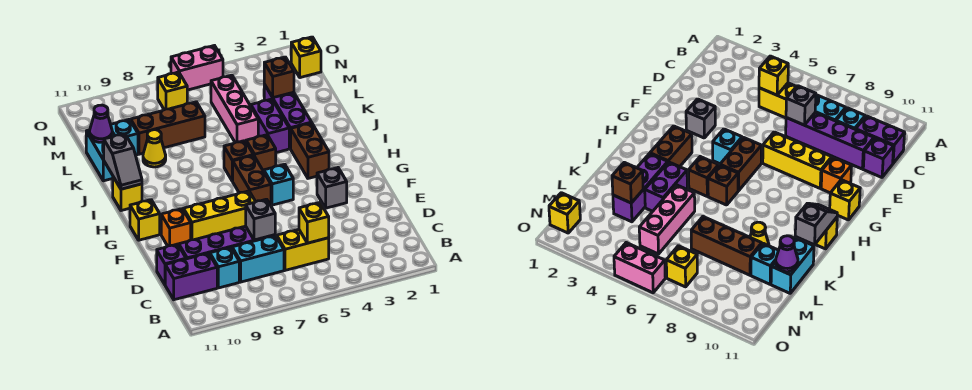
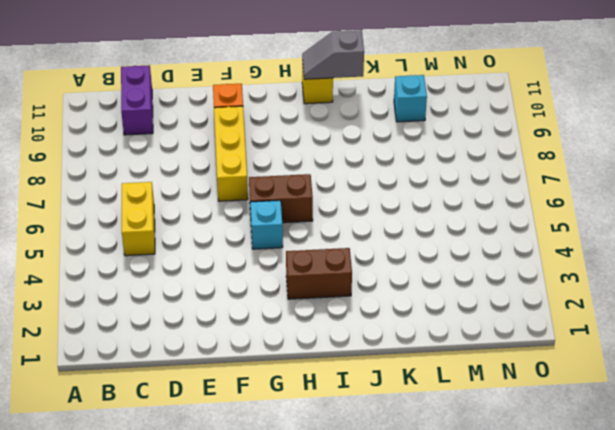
none -> cyan 1x2 brick [232,236,284,282]
none -> cyan 1x1 brick [210,247,239,288]
none -> purple 1x4 brick [179,226,275,259]
none -> purple 1x1 brick [157,244,186,284]

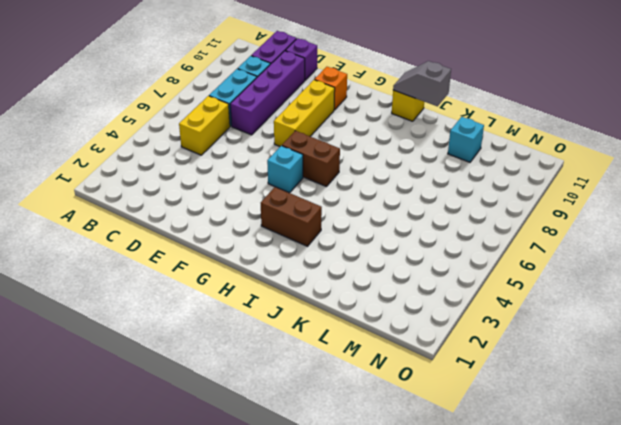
none -> grey 1x1 brick [317,168,347,208]
none -> yellow 1x1 brick [130,200,160,240]
none -> brown 1x1 brick [246,135,276,171]
none -> brown 1x1 brick [224,141,253,181]

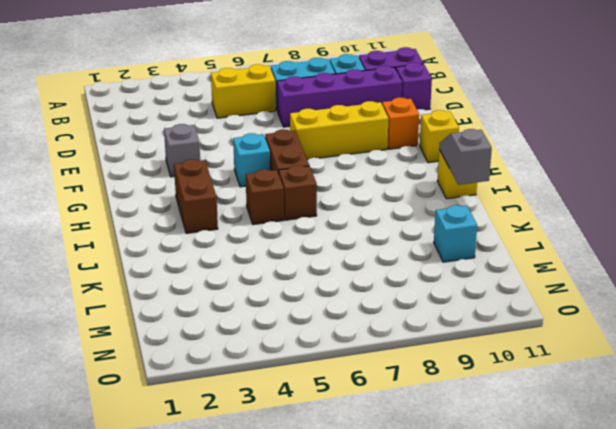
none -> purple 1x3 brick [264,84,312,149]
none -> purple 1x2 brick [251,99,289,153]
none -> pink 1x3 brick [211,75,258,142]
none -> yellow 1x1 cone [143,130,166,167]

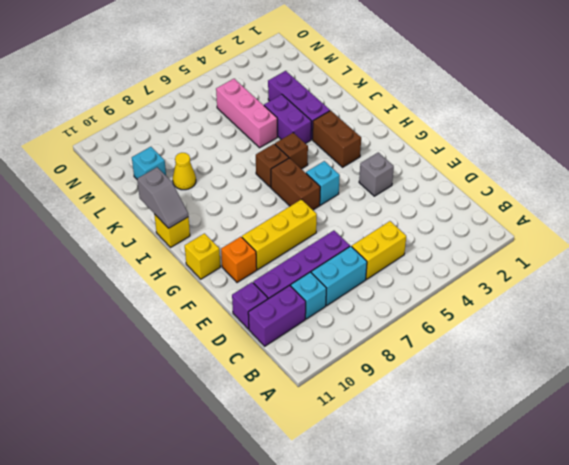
none -> cyan 1x2 brick [86,130,113,181]
none -> brown 1x3 brick [131,102,205,154]
none -> yellow 1x1 brick [291,37,321,78]
none -> yellow 1x1 brick [158,72,187,110]

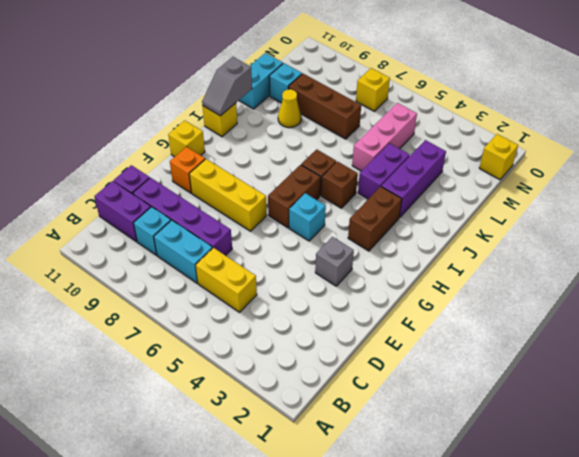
none -> pink 1x2 brick [171,46,223,90]
none -> yellow 1x1 brick [299,203,329,243]
none -> grey 1x1 brick [246,199,275,240]
none -> brown 1x1 brick [264,57,294,98]

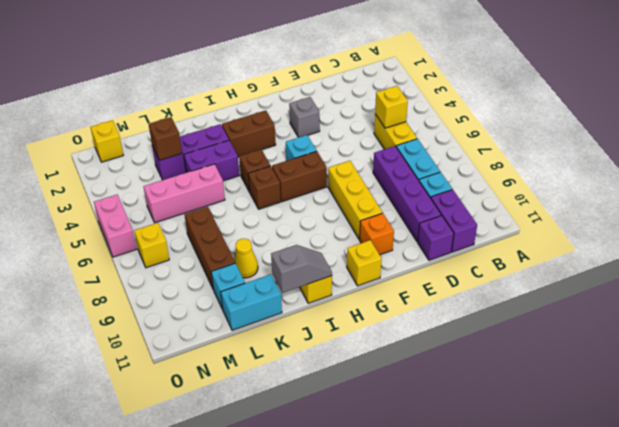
none -> grey 1x1 brick [246,199,275,240]
none -> purple 1x1 cone [90,105,112,142]

